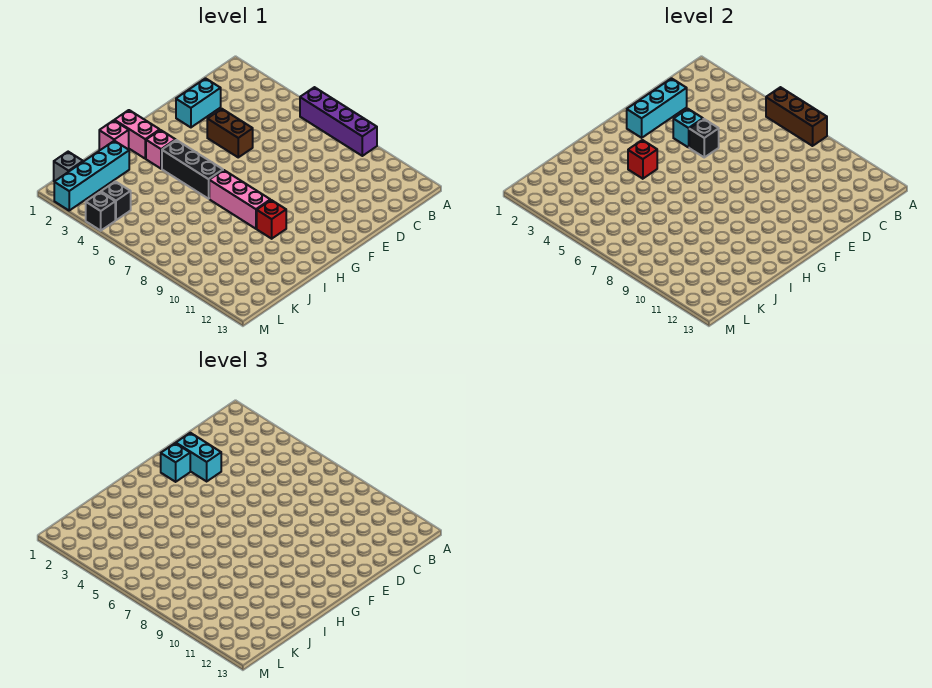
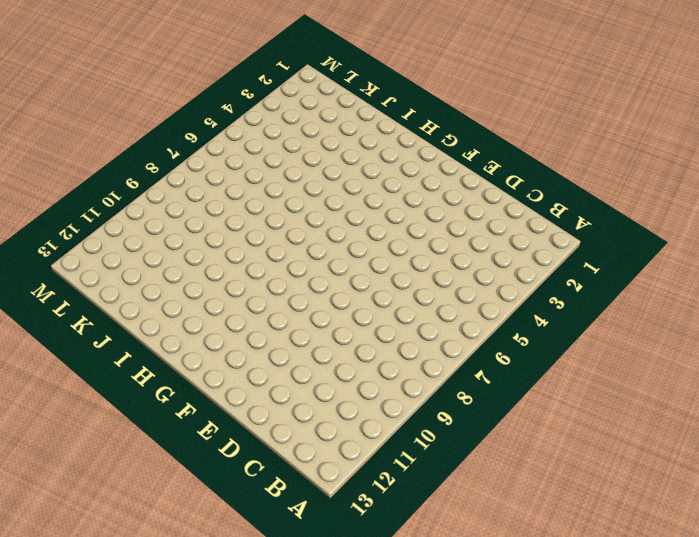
none -> purple 1x4 brick [300,87,377,156]
none -> cyan 1x2 brick [176,78,221,127]
none -> brown 1x2 brick [207,109,253,157]

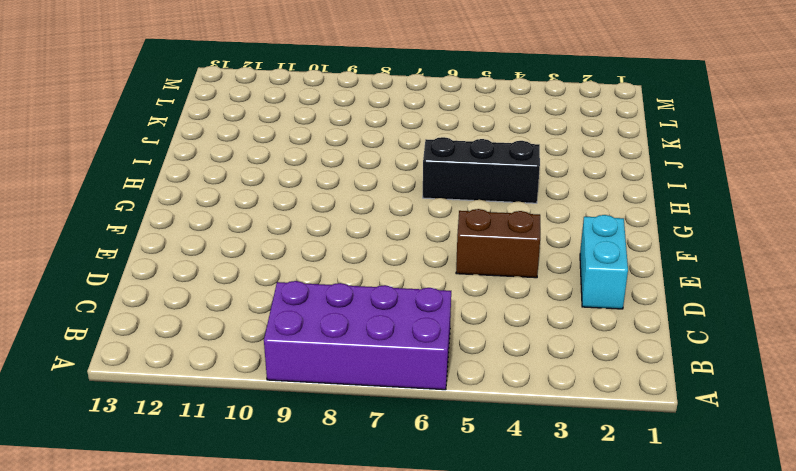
purple 2x4 brick [264,281,451,390] -> purple 1x4 brick [300,87,377,156]
none -> pink 1x2 brick [114,110,160,159]
none -> pink 1x1 brick [146,130,175,169]
none -> pink 1x3 brick [209,170,270,229]

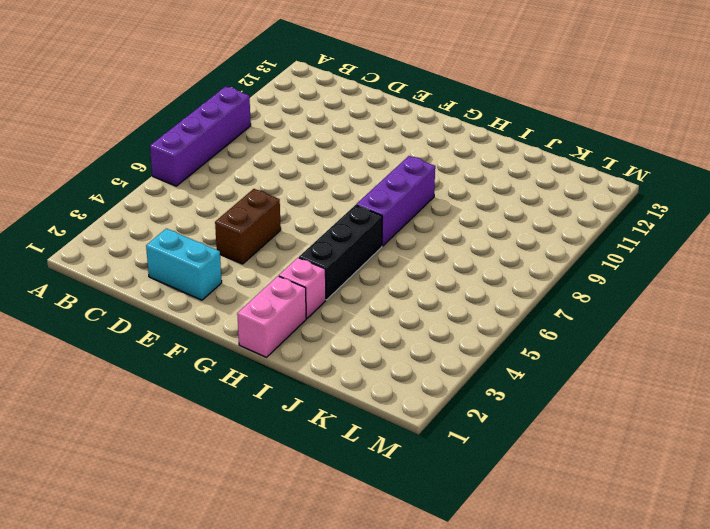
purple 1x3 brick [356,156,435,246] -> pink 1x3 brick [209,170,270,229]
none -> red 1x1 brick [257,200,286,239]
none -> pink 1x1 brick [99,120,129,150]
none -> cyan 1x4 brick [54,141,129,210]

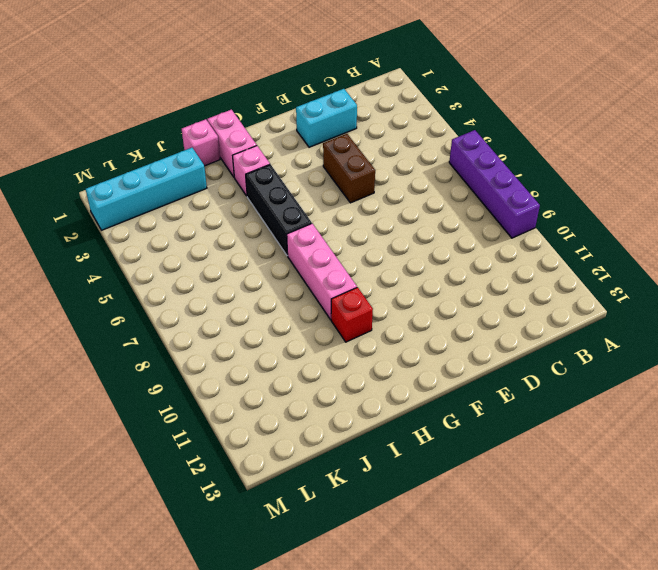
none -> grey 1x1 brick [54,152,83,181]
none -> black 1x1 brick [101,182,131,220]
none -> black 1x1 brick [86,192,115,231]

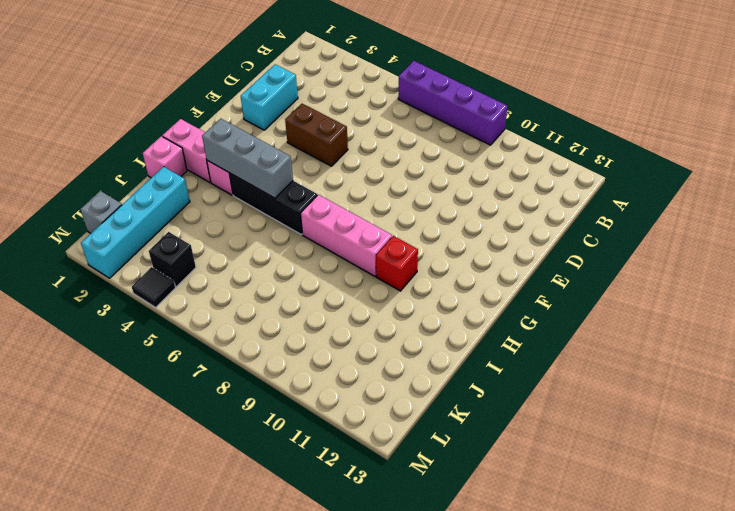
grey 1x3 brick [202,119,293,198] -> red 1x1 brick [628,140,657,179]
black 1x1 tile [132,267,176,307] -> black 1x1 brick [86,192,115,231]
none -> brown 1x3 brick [766,87,827,146]
none -> cyan 1x3 brick [627,78,687,138]
none -> cyan 1x1 brick [673,109,703,147]

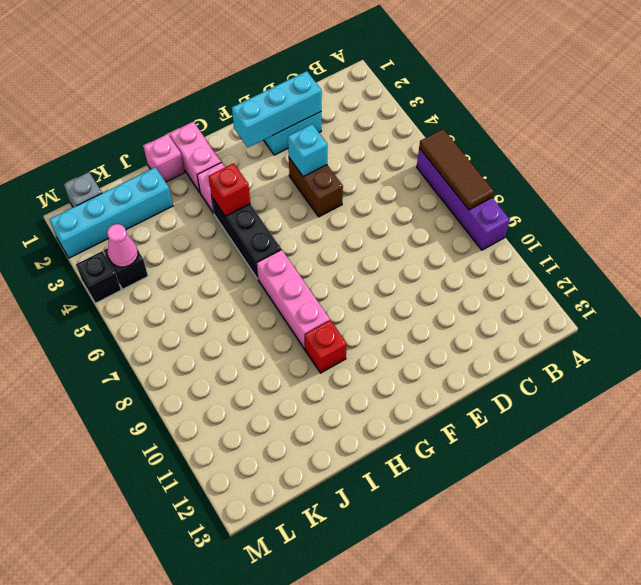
brown 1x3 tile [419,129,494,210] -> brown 1x3 brick [766,87,827,146]
pink 1x1 cone [107,224,138,267] -> none
none -> black 1x1 brick [689,119,719,157]
none -> cyan 1x2 brick [176,433,221,481]
none -> cyan 1x1 brick [161,443,190,482]

